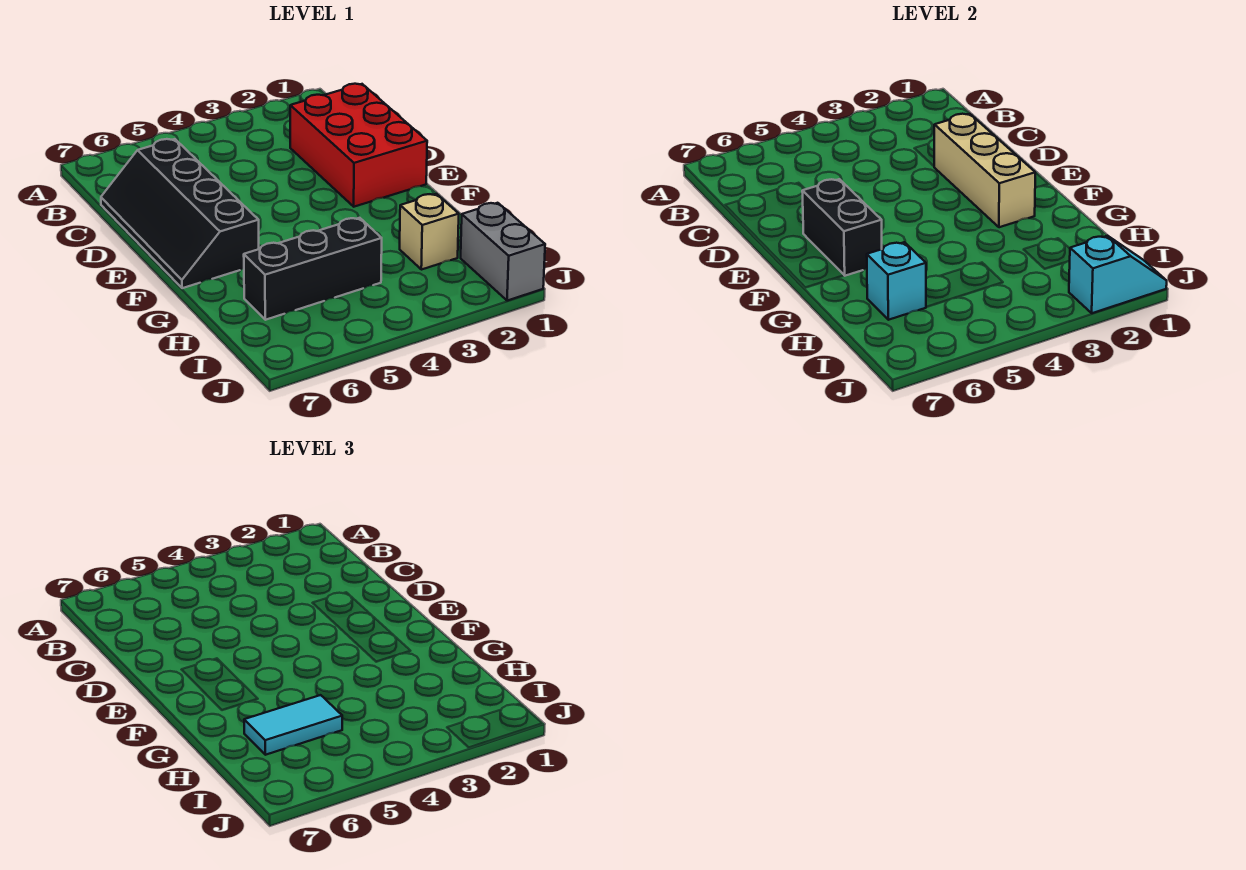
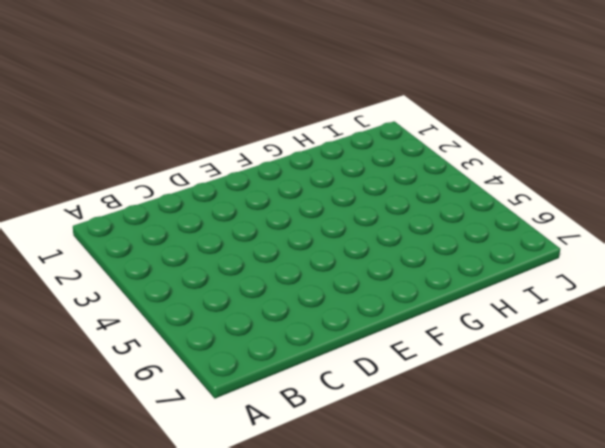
none -> red 2x3 brick [290,84,427,207]
none -> black 2x4 slope [101,139,259,288]

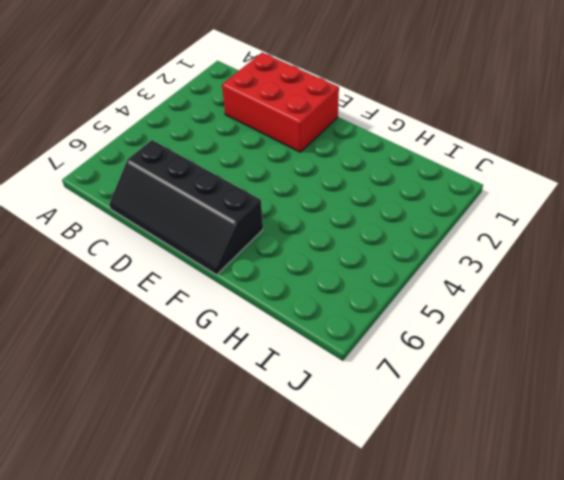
none -> tan 1x1 brick [400,194,459,270]
none -> black 1x3 brick [244,218,382,320]

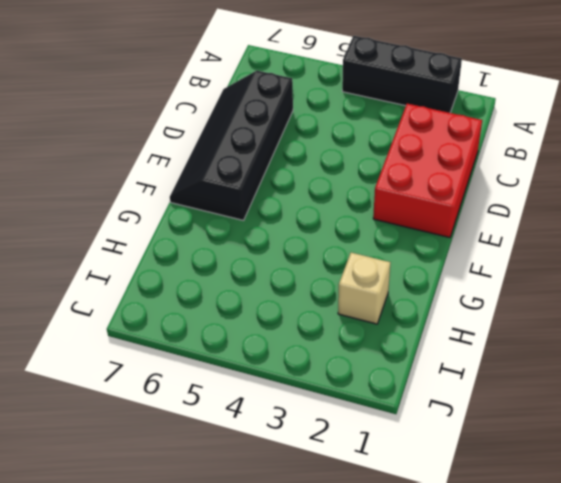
black 1x3 brick [342,36,462,113] -> black 1x3 brick moved to [244,218,382,320]
none -> grey 1x2 brick [461,203,545,301]
none -> tan 1x3 brick [934,114,1035,227]

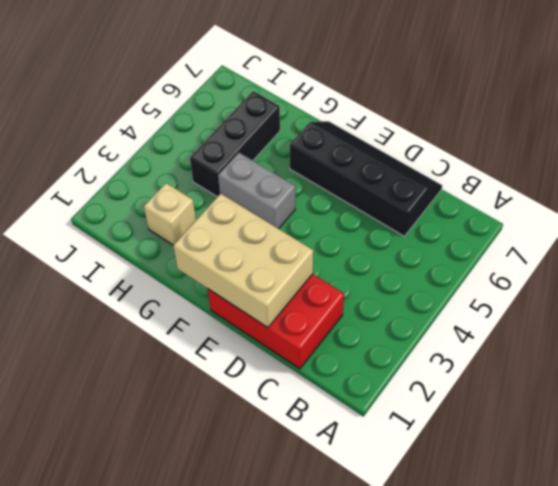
tan 2x3 brick [173,194,313,328] -> tan 1x3 brick [934,114,1035,227]
grey 1x2 brick [218,153,295,229] -> grey 1x2 brick moved to [461,203,545,301]
none -> black 1x2 brick [802,179,882,276]
none -> cyan 1x1 brick [867,242,926,320]

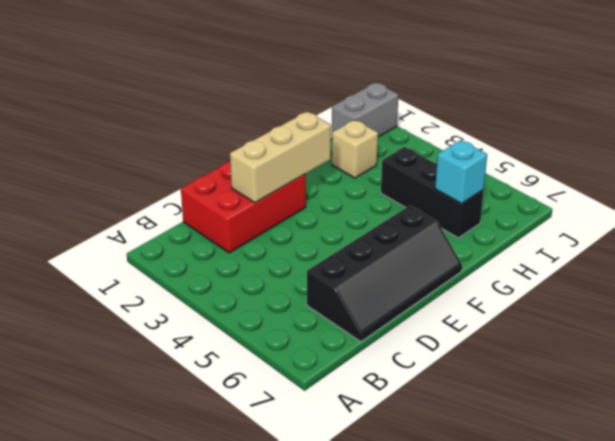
none -> black 1x2 brick [802,179,882,276]
none -> cyan 1x2 slope [1069,236,1167,313]

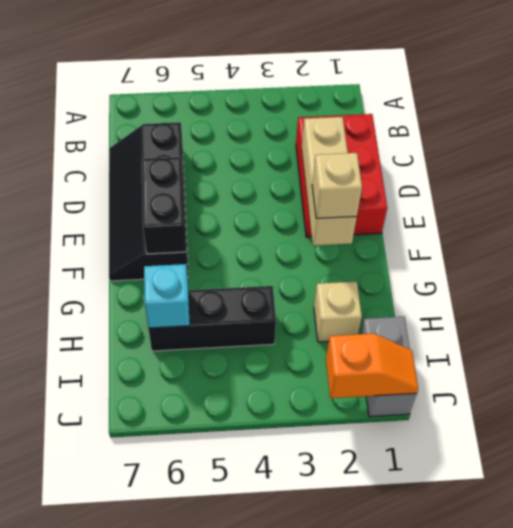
tan 1x1 brick [312,153,362,218] -> none
orange 1x2 slope [326,334,418,398] -> cyan 1x2 slope [1069,236,1167,313]
none -> cyan 1x2 tile [244,695,342,755]

